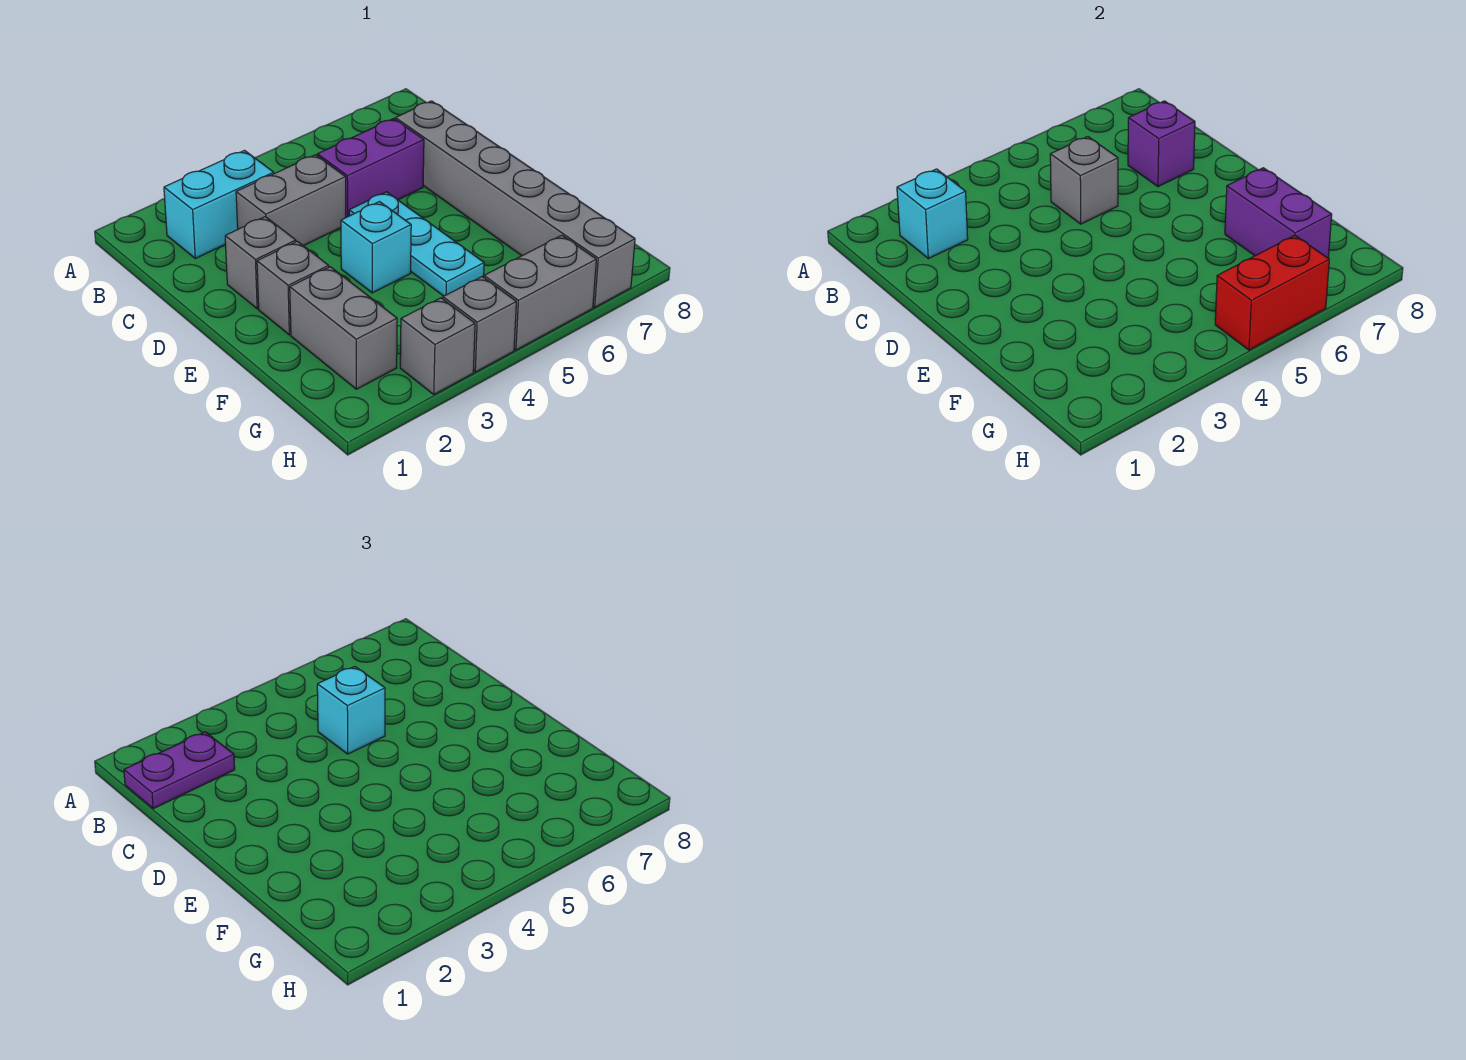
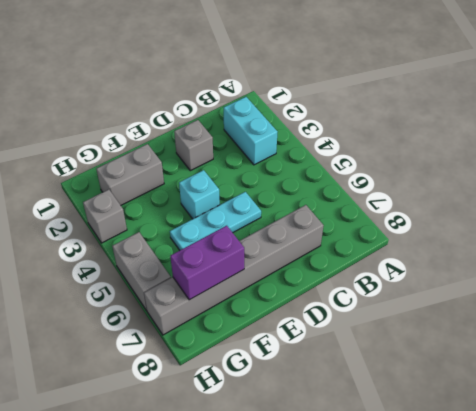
none -> grey 1x2 brick [236,155,346,246]
none -> purple 1x2 brick [317,119,424,217]
none -> grey 1x1 brick [257,241,329,335]

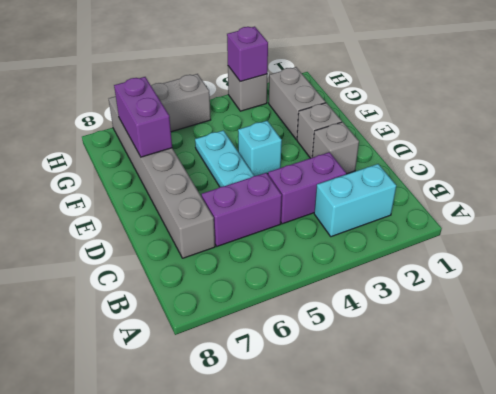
purple 1x2 brick [268,152,346,224] -> grey 1x2 brick [236,155,346,246]
purple 1x1 brick [227,27,268,82] -> purple 1x1 brick moved to [1128,101,1195,187]
none -> grey 1x1 brick [443,277,516,372]
none -> cyan 1x1 brick [897,169,968,259]
none -> grey 1x1 brick [1050,137,1118,224]

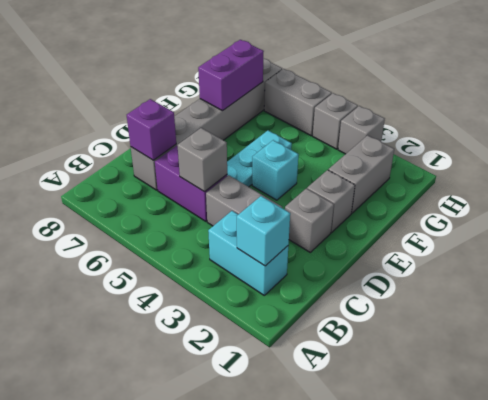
none -> red 1x2 brick [1215,235,1329,350]
none -> purple 1x2 plate [124,732,235,808]
none -> cyan 1x1 brick [317,667,385,754]

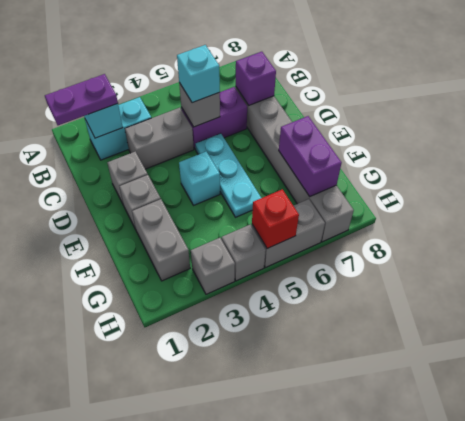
red 1x1 brick [252,189,299,249] -> red 1x2 brick [1215,235,1329,350]

